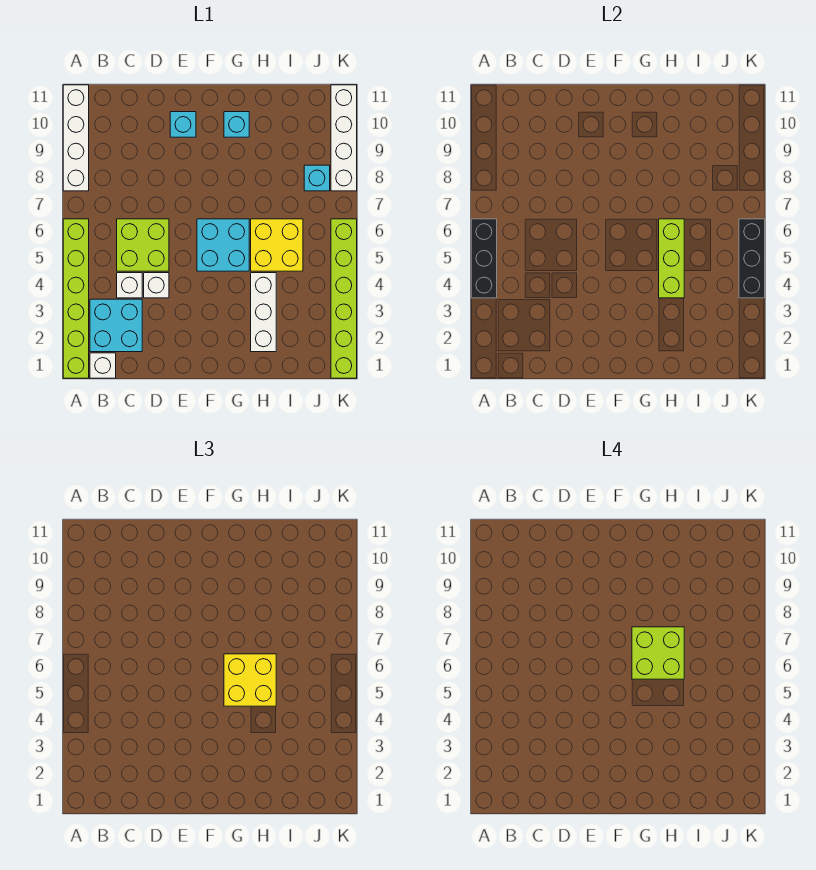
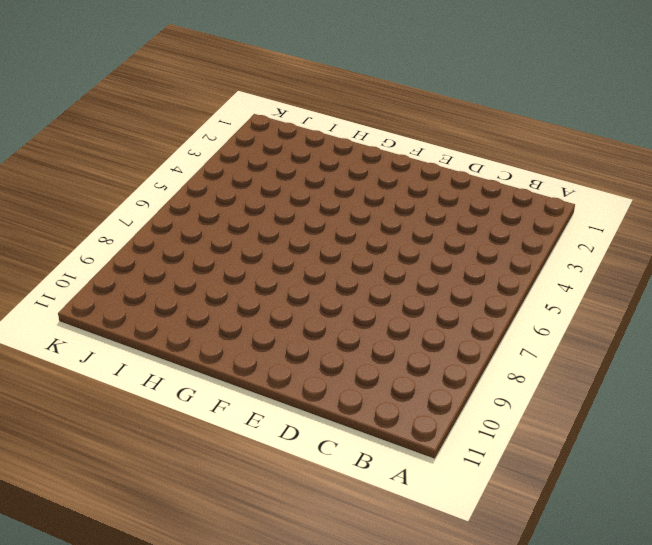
none -> lime 1x6 brick [63,219,89,378]
none -> white 1x4 brick [63,85,89,191]
none -> white 1x1 brick [90,353,116,378]

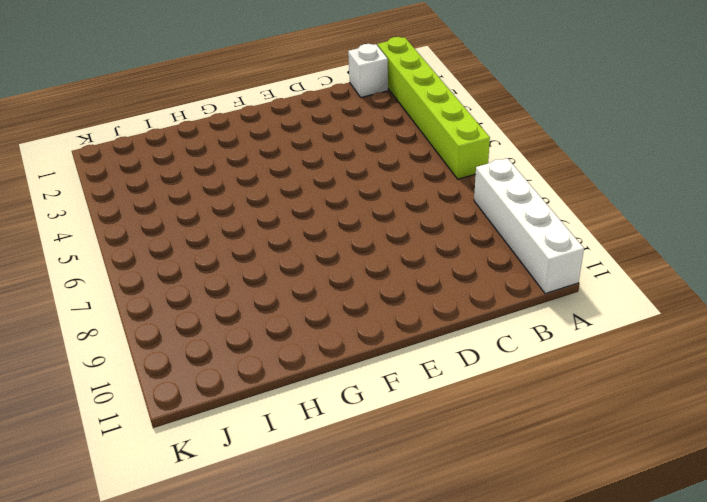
none -> cyan 2x2 brick [90,299,142,352]
none -> white 1x1 brick [117,273,142,298]
none -> lime 2x2 brick [117,219,169,271]

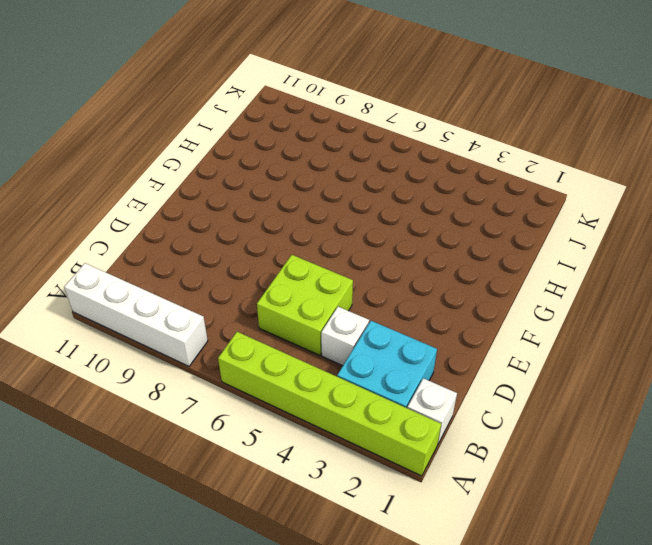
none -> white 1x1 brick [144,273,169,298]
none -> cyan 1x1 brick [170,112,196,137]
none -> cyan 2x2 brick [197,219,249,271]

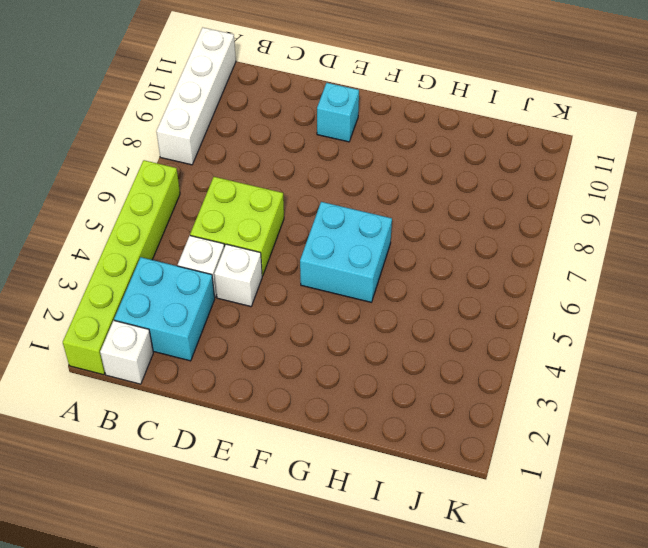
none -> cyan 1x1 brick [224,112,249,137]
none -> white 1x3 brick [251,273,276,352]
none -> yellow 2x2 brick [251,219,303,271]

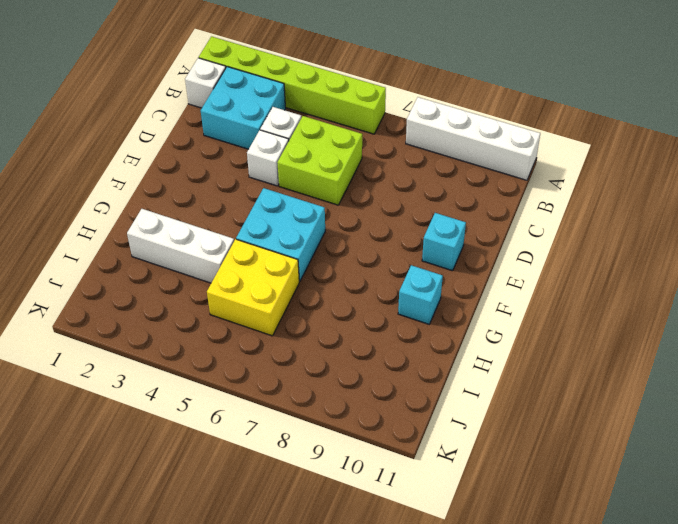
none -> cyan 1x1 brick [304,165,330,191]
none -> lime 1x6 brick [331,219,357,378]
none -> white 1x4 brick [331,85,357,191]

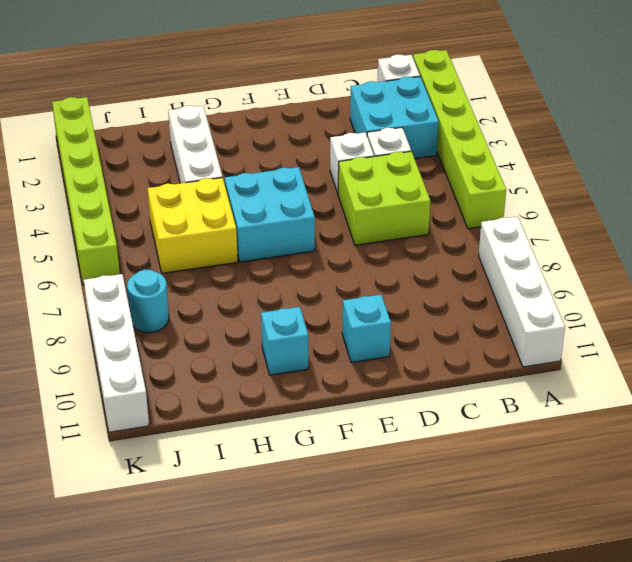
cyan 1x1 round brick [127,270,169,332] -> cyan 1x1 brick [304,165,330,191]
none -> black 1x3 brick [471,219,497,298]
none -> lime 1x3 brick [659,219,684,298]
none -> black 1x3 brick [739,219,765,298]

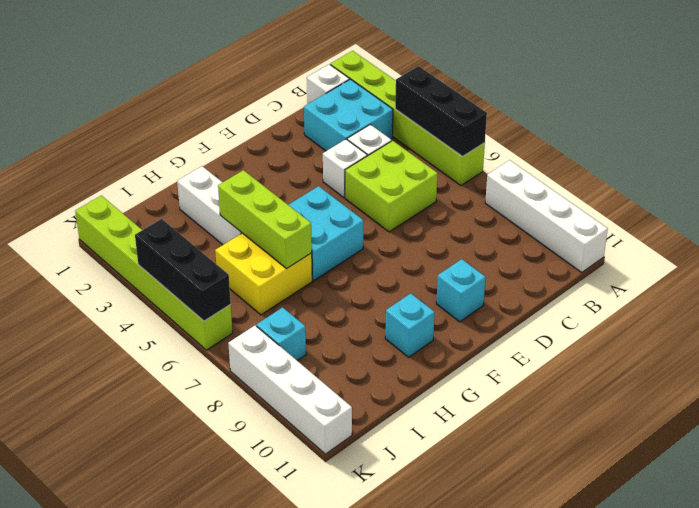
none -> yellow 2x2 brick [224,654,276,706]
none -> lime 2x2 brick [632,627,684,679]

